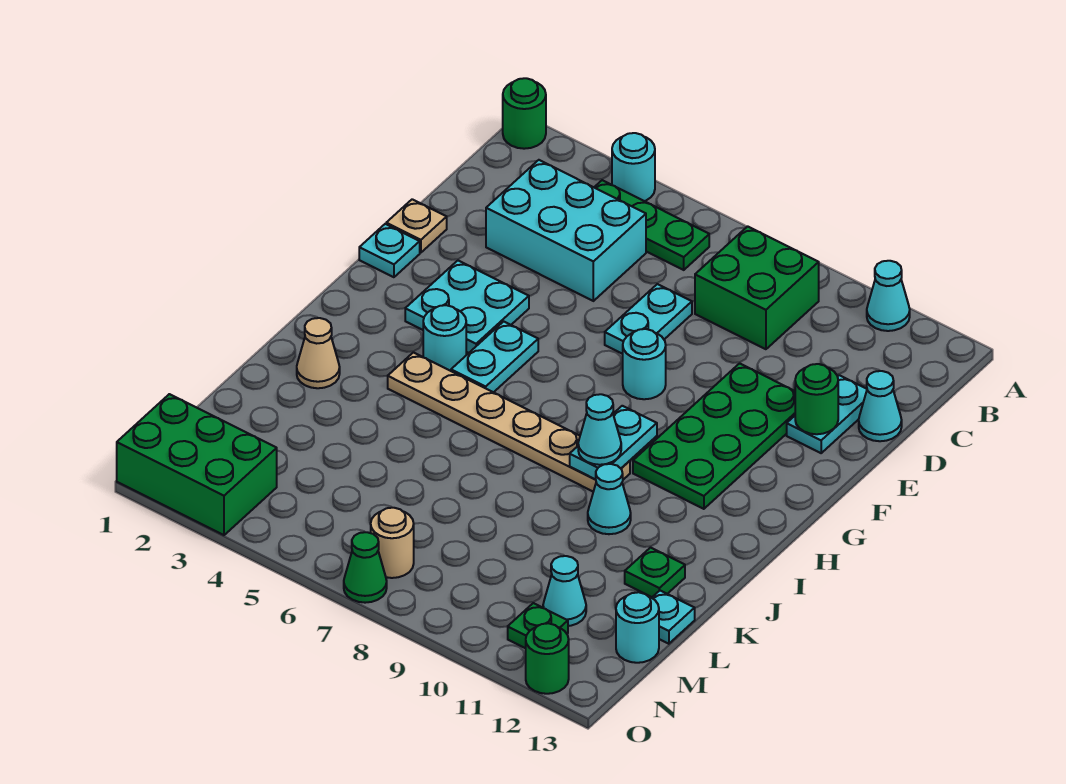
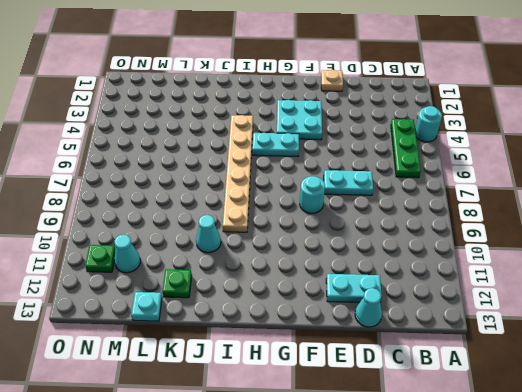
none -> green 1x1 round brick [503,78,546,149]
none -> cyan 1x1 cone [867,261,910,331]
none -> green 2x2 brick [695,226,819,349]
none -> cyan 2x3 brick [486,160,646,301]

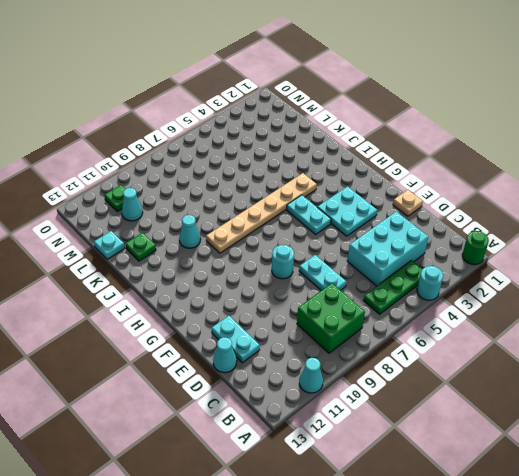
none -> green 2x4 plate [633,363,795,509]
none -> cyan 1x1 plate [359,224,420,277]
none -> cyan 1x1 round brick [423,305,466,371]
none -> tan 1x1 cone [297,318,340,388]

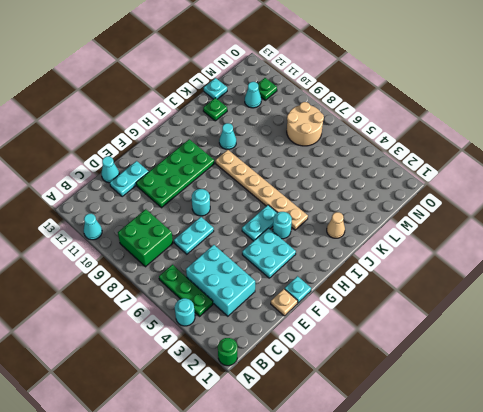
tan 2x2 round brick [287,102,324,146] -> tan 1x1 round brick [371,508,414,578]
none -> cyan 1x1 round brick [616,592,659,663]
none -> green 2x3 brick [117,394,277,535]
none -> green 1x1 cone [344,532,387,603]
none -> green 1x1 round brick [526,623,569,694]

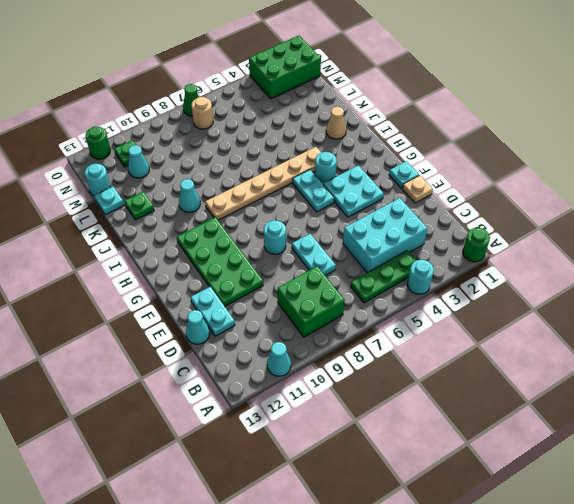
none -> green 1x1 round brick [795,364,838,434]
none -> cyan 1x2 plate [570,406,657,480]
none -> cyan 1x1 cone [578,394,621,465]

